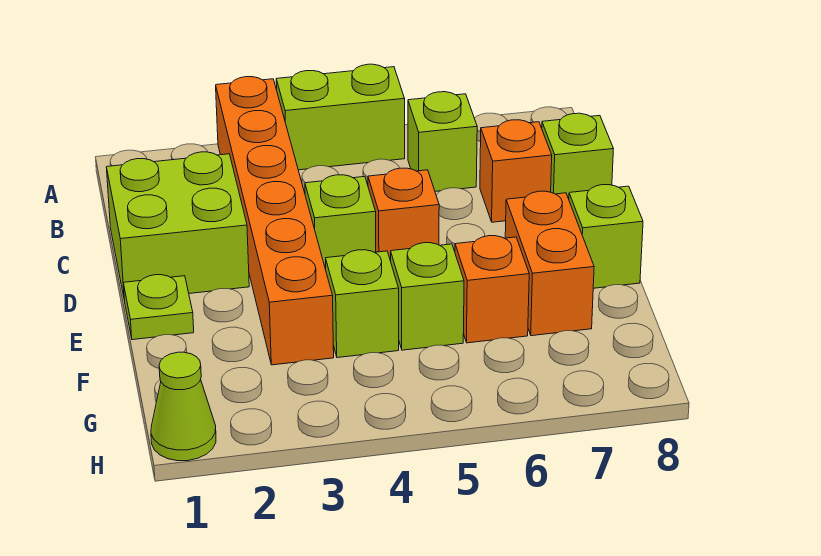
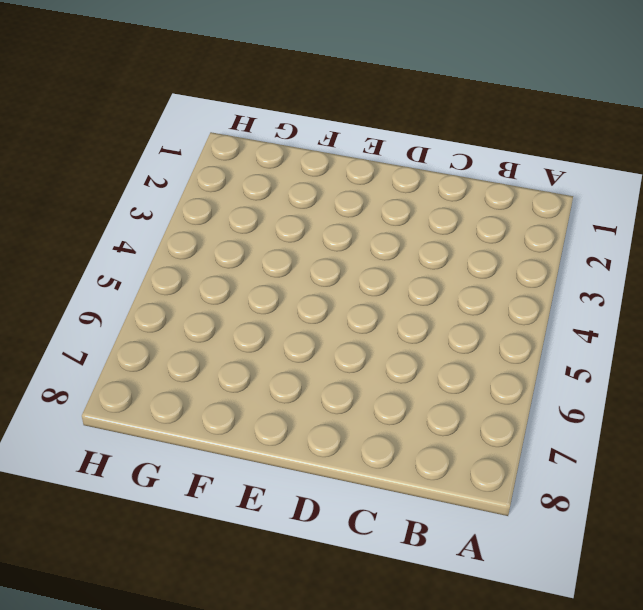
none -> orange 1x6 brick [216,77,334,365]
none -> lime 1x2 brick [276,64,405,170]
none -> lime 1x1 brick [408,92,477,191]

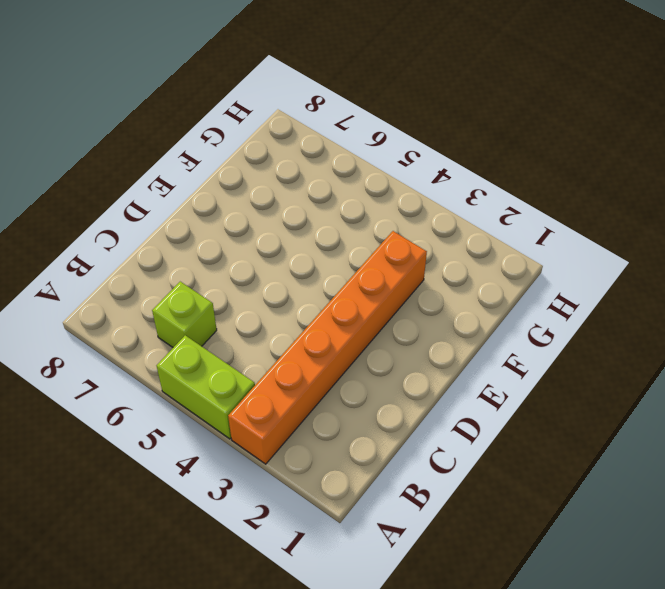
none -> lime 2x2 brick [107,152,249,296]
none -> orange 1x1 brick [480,120,552,222]
none -> lime 1x1 brick [542,113,613,199]

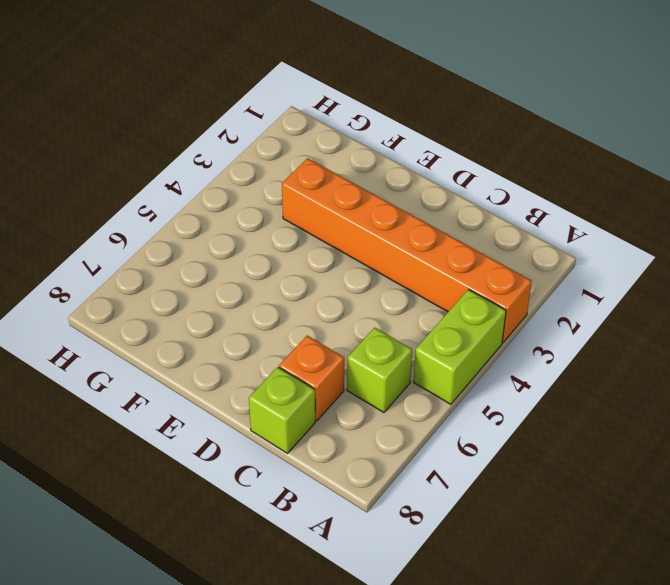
none -> lime 2x2 brick [107,152,249,296]
none -> lime 1x1 brick [305,175,376,269]
none -> orange 1x1 brick [368,168,439,261]

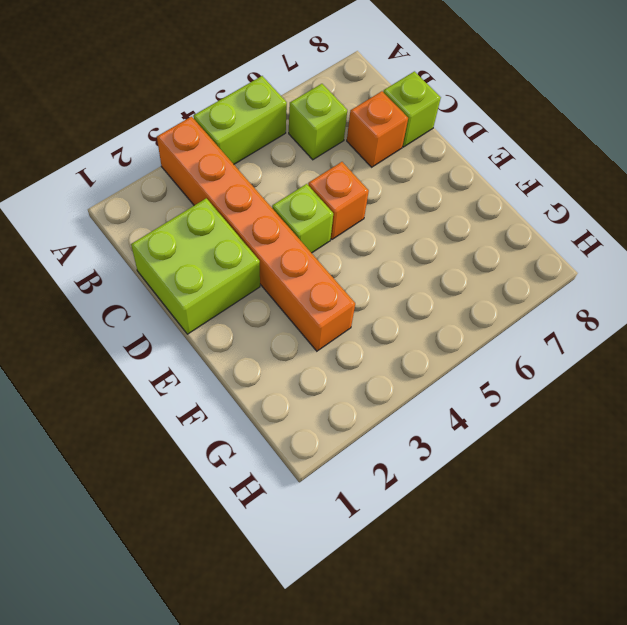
none -> lime 1x1 plate [123,275,194,340]
none -> orange 1x2 brick [505,191,594,336]
none -> lime 1x1 brick [569,185,643,288]

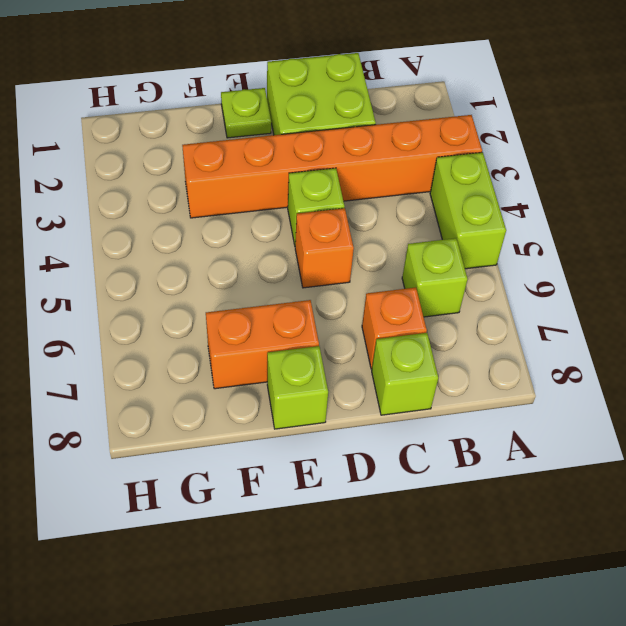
none -> lime 1x1 brick [326,250,399,358]
none -> lime 1x1 brick [391,243,464,350]
none -> orange 1x1 brick [455,236,529,343]

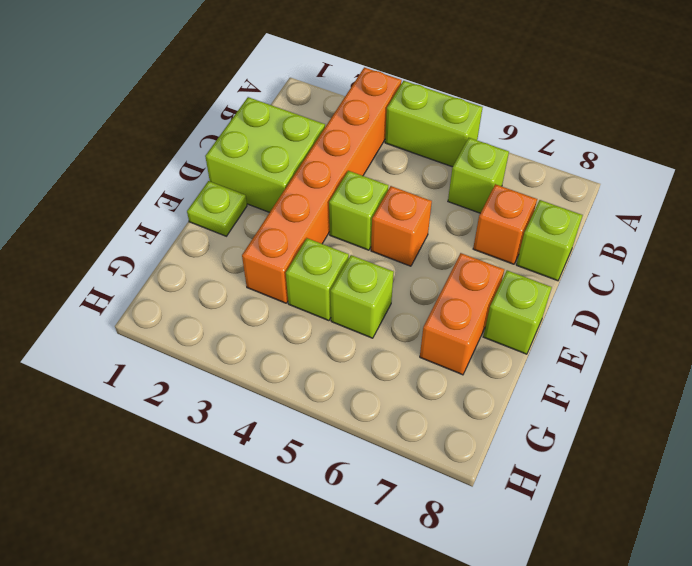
none -> orange 1x1 brick [455,236,529,343]
none -> lime 1x1 cone [151,352,216,461]

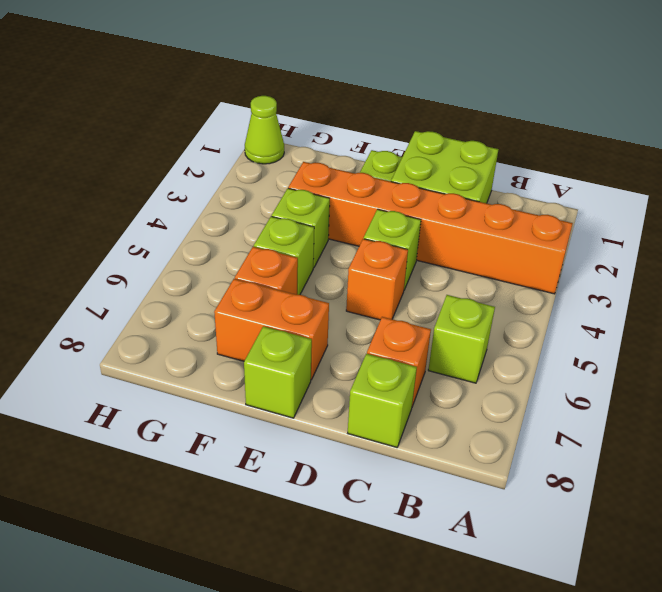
none -> lime 1x2 brick [276,64,405,170]

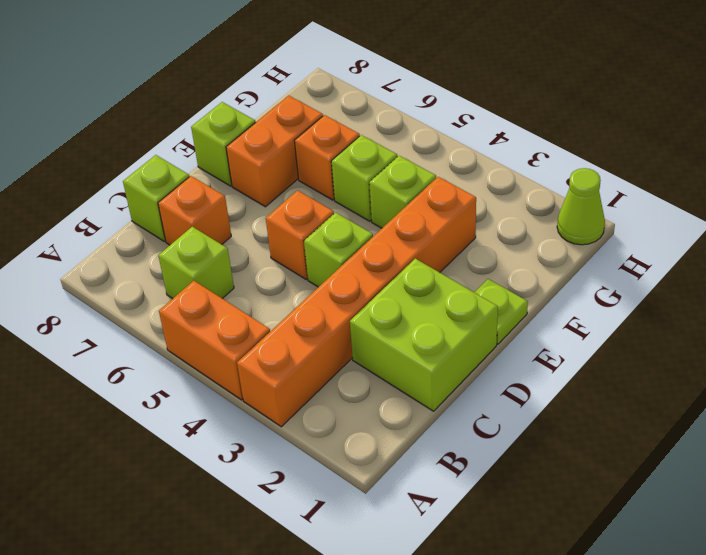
orange 1x2 brick [159,281,270,400] -> lime 1x2 brick [276,64,405,170]

